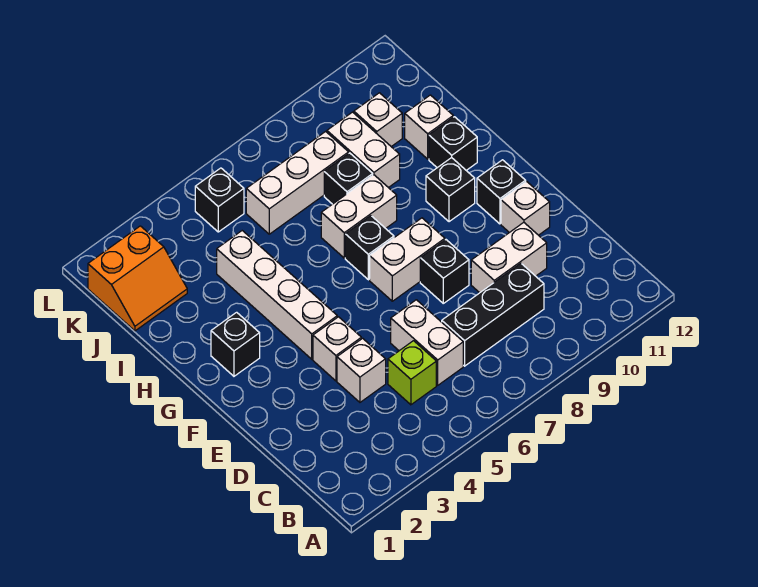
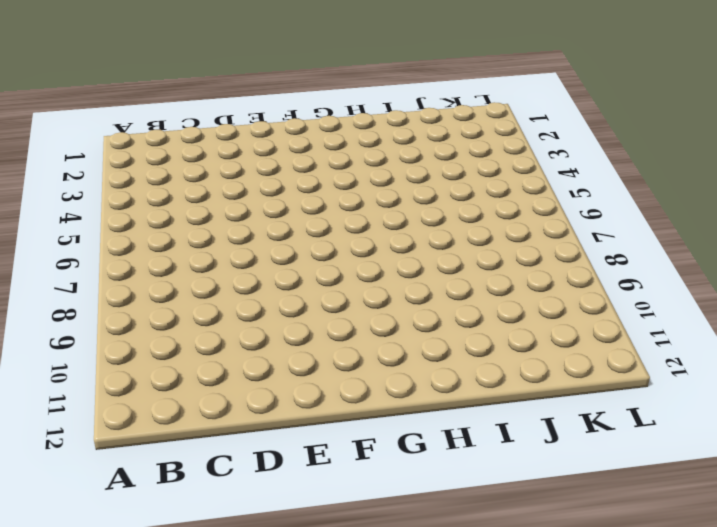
none -> lime 1x1 brick [388,341,436,405]
none -> white 1x2 brick [391,300,463,385]
none -> black 1x3 brick [442,264,544,366]

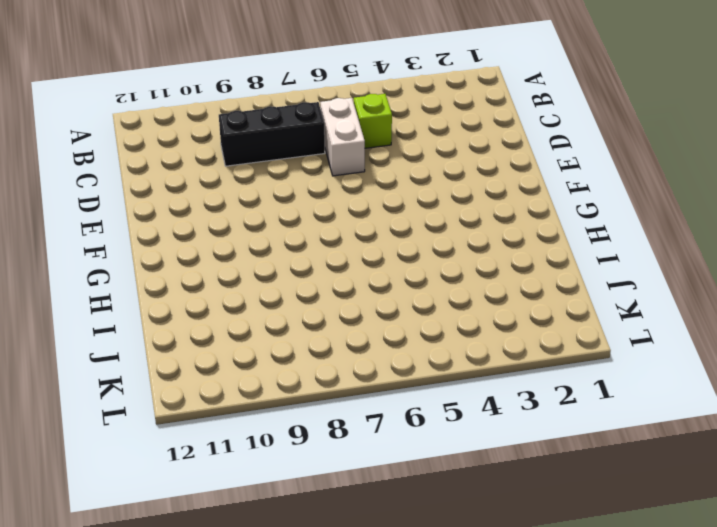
none -> white 1x1 brick [337,338,386,402]
none -> white 1x2 brick [471,222,547,293]
none -> white 1x1 brick [313,317,361,381]

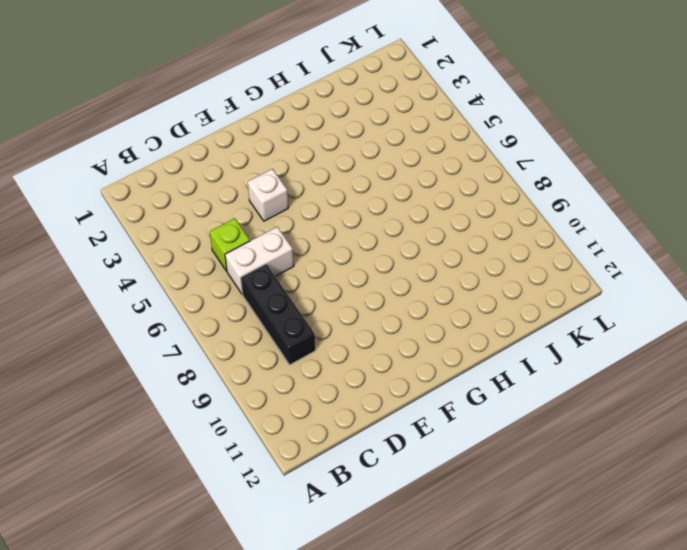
none -> white 1x1 brick [337,338,386,402]
none -> white 1x2 brick [471,222,547,293]
none -> black 1x1 brick [420,240,469,303]

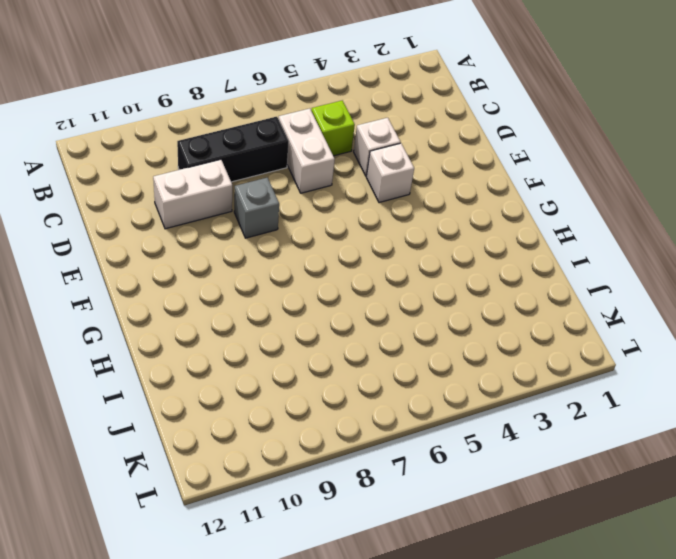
grey 1x1 brick [234,178,279,238] -> black 1x1 brick [420,240,469,303]
none -> white 1x1 brick [501,181,550,235]
none -> white 1x4 brick [217,231,337,359]
none -> white 1x2 brick [370,218,445,301]

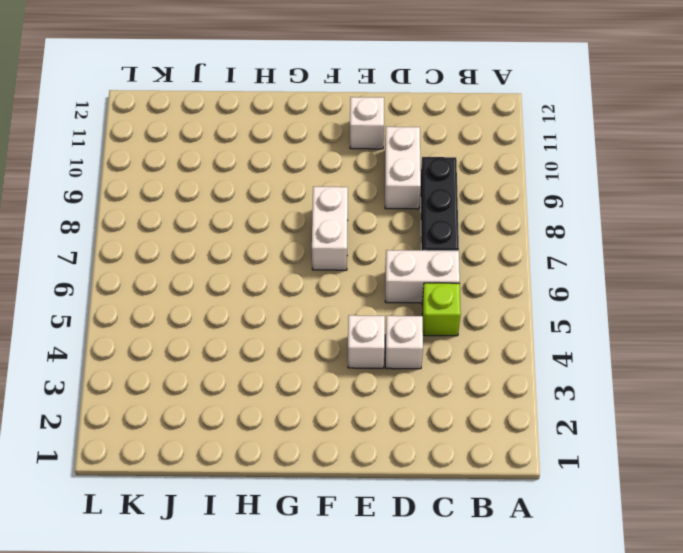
none -> black 1x1 brick [420,240,469,303]
none -> white 1x4 brick [217,231,337,359]
none -> black 1x1 brick [477,160,526,224]

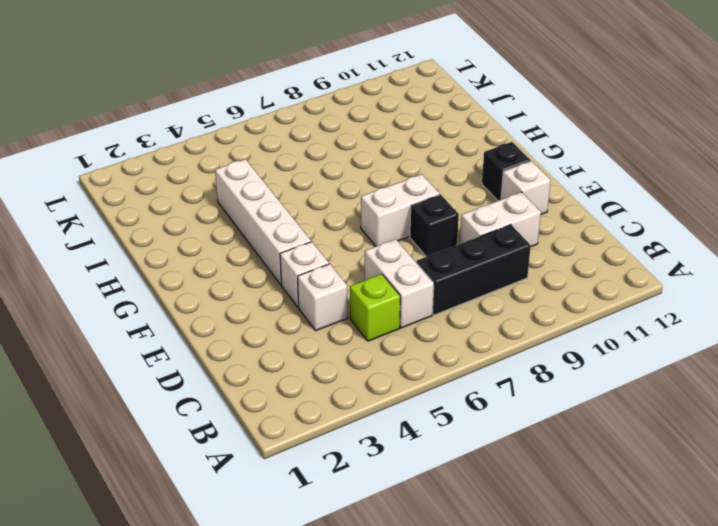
none -> black 1x1 brick [211,312,260,376]
none -> black 1x1 brick [345,216,394,280]
none -> black 1x1 brick [426,158,475,222]

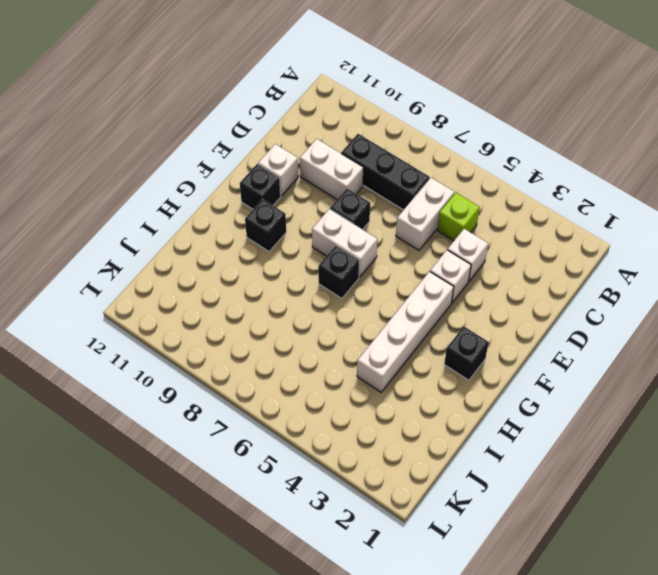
none -> white 1x2 brick [321,175,397,258]
none -> black 1x1 brick [429,117,477,170]
none -> black 1x1 brick [324,153,373,204]

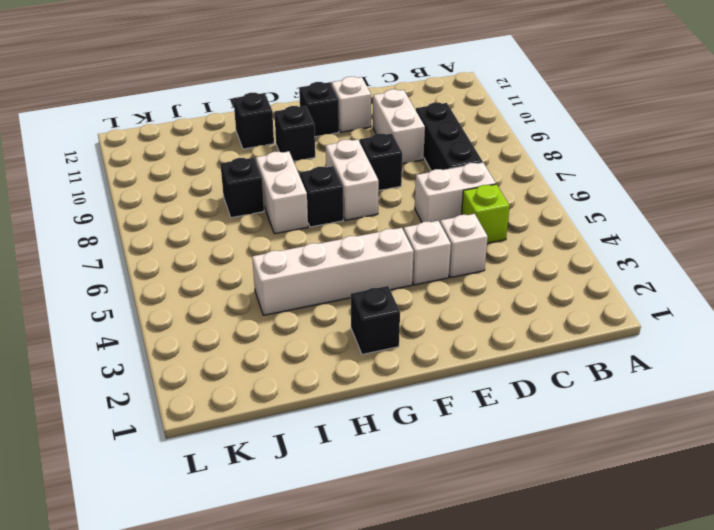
none -> white 1x2 brick [327,112,400,188]
none -> white 1x1 brick [405,95,453,159]
none -> orange 2x2 slope [88,226,187,331]

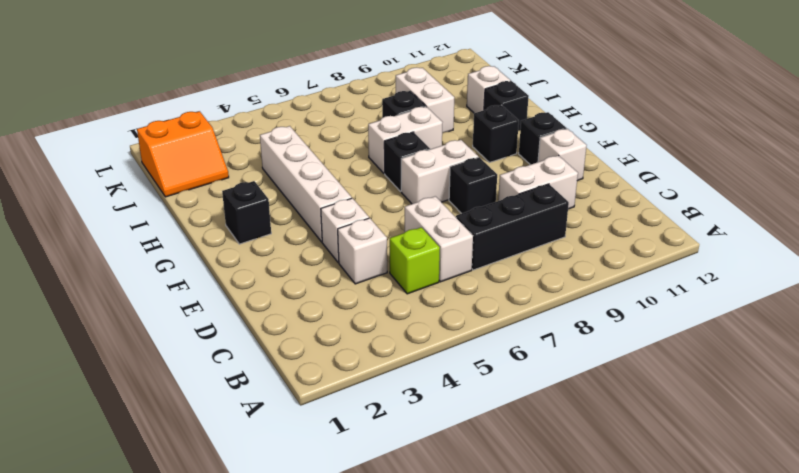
none -> white 1x3 brick [246,131,349,234]
none -> white 1x1 brick [354,93,402,147]
none -> black 1x1 brick [195,168,244,232]

